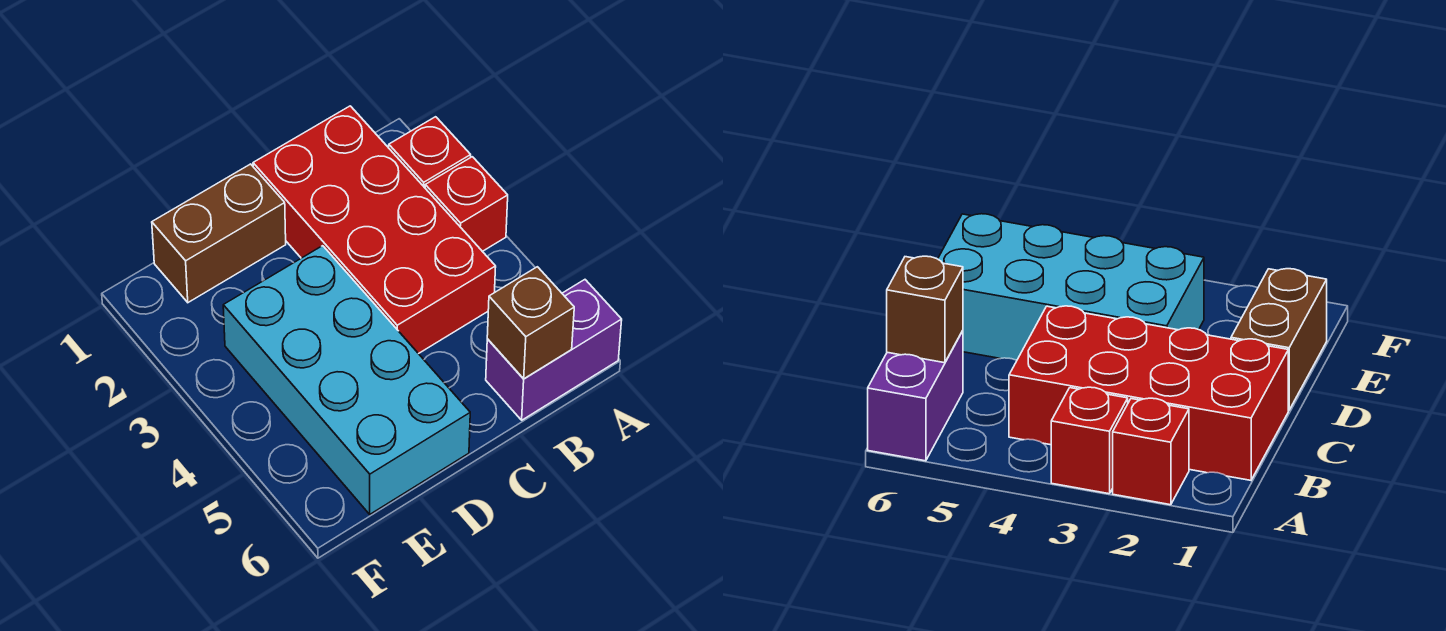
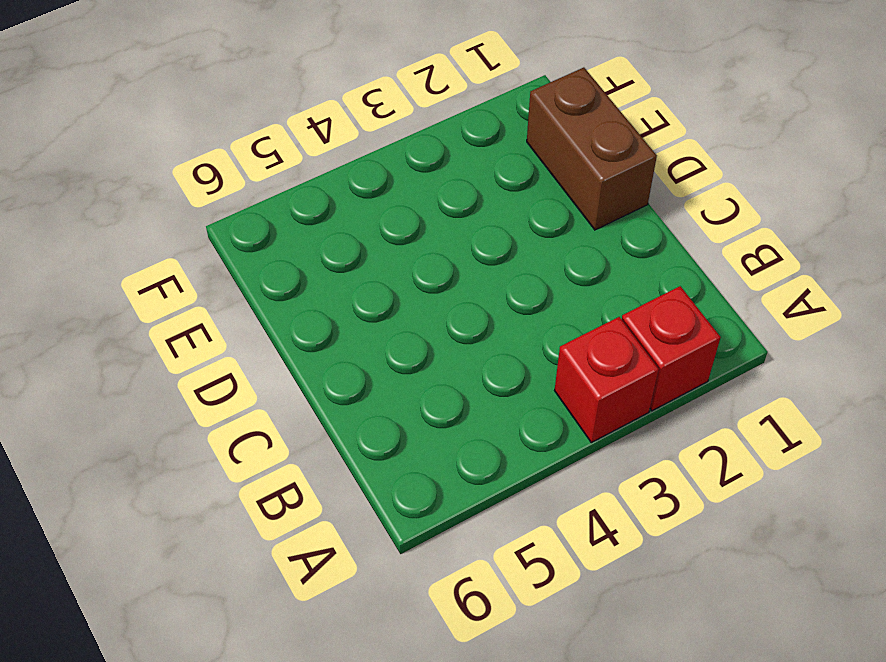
none -> purple 1x2 brick [486,280,622,420]
none -> red 2x4 brick [253,106,496,354]

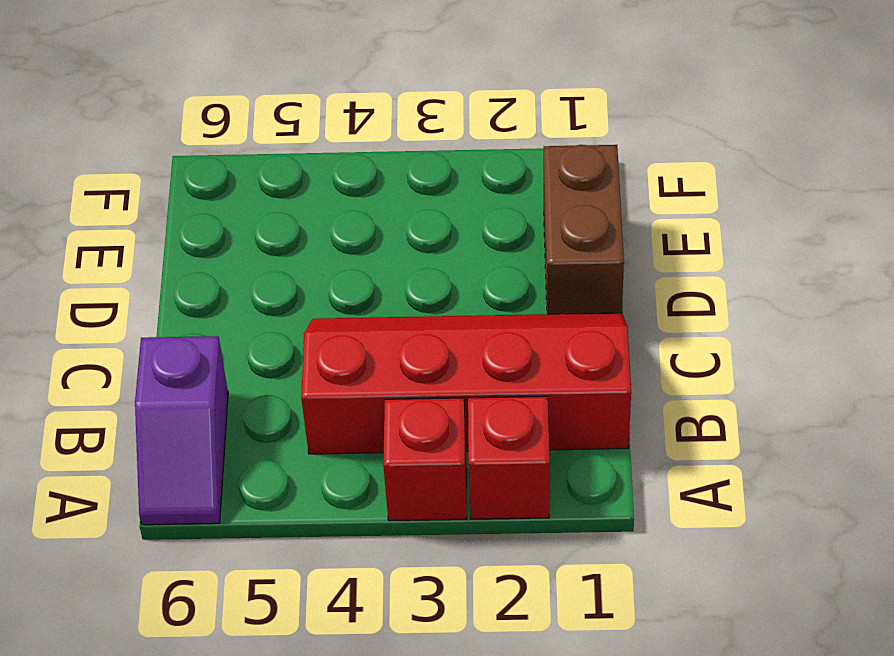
purple 1x2 slope [135,336,228,525] -> purple 1x2 brick [486,280,622,420]
red 2x4 slope [301,313,631,454] -> red 2x4 brick [253,106,496,354]
none -> cyan 2x4 brick [223,246,470,514]
none -> brown 1x1 brick [487,267,574,379]

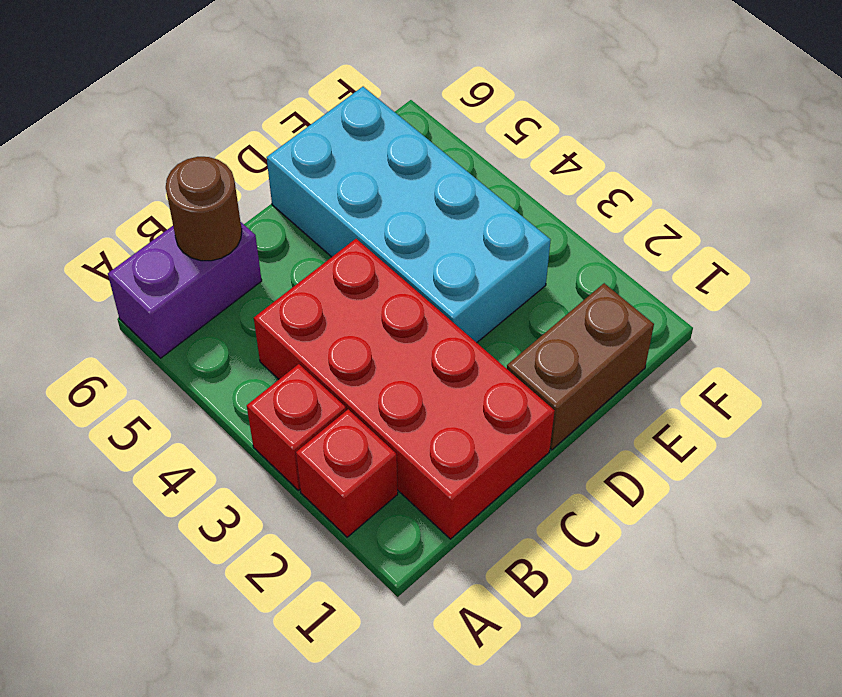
brown 1x1 round brick [166,157,242,261] -> brown 1x1 brick [487,267,574,379]

